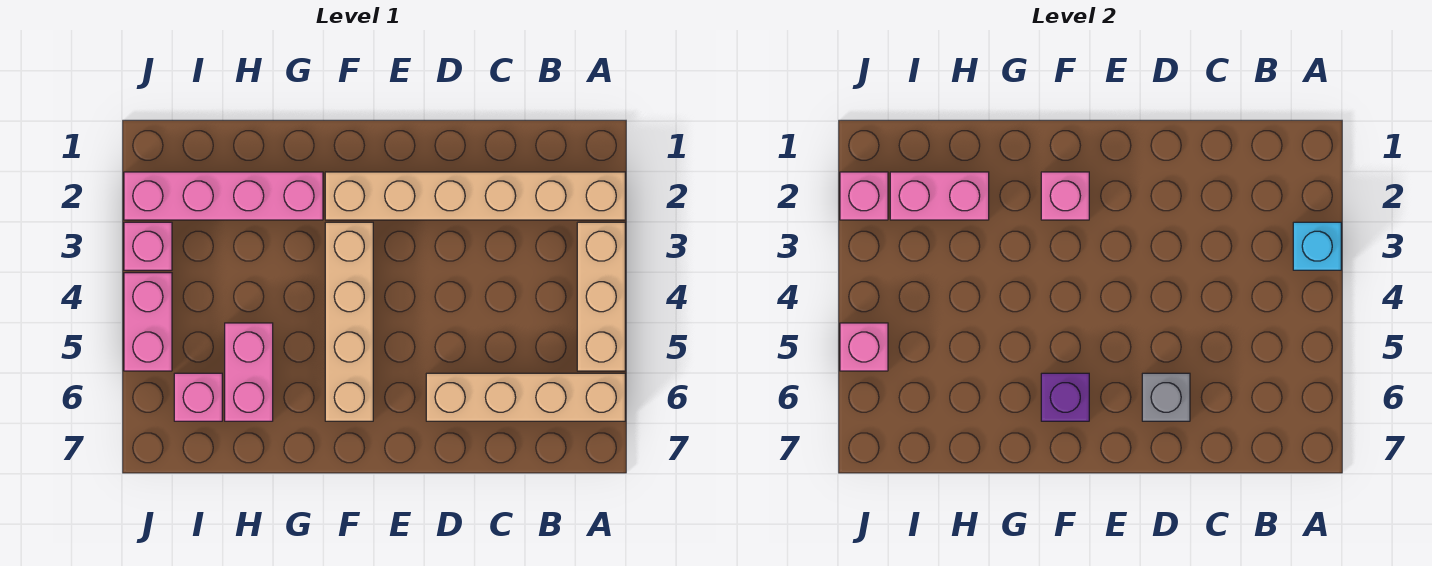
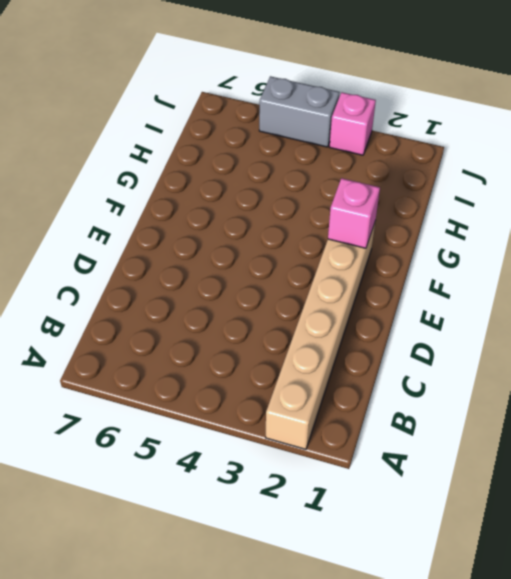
grey 1x2 brick [259,76,340,147] -> pink 1x2 brick [124,273,172,371]
none -> tan 1x3 brick [577,222,625,371]
none -> tan 1x4 brick [426,373,625,421]
none -> tan 1x4 brick [325,222,373,421]

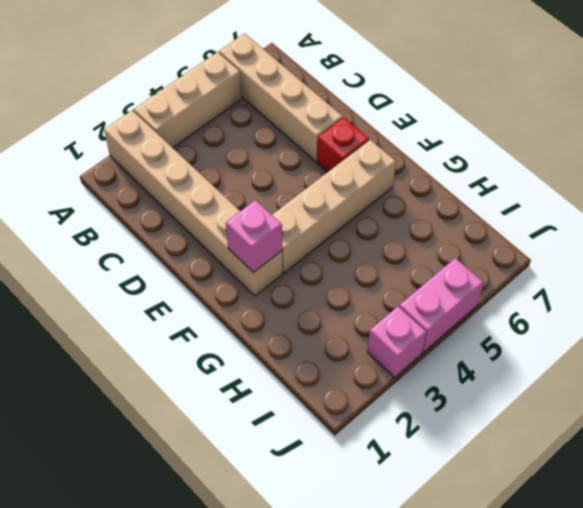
red 1x1 brick [317,118,369,172] -> none
none -> pink 1x4 brick [124,172,323,220]
none -> pink 1x2 brick [225,323,273,421]
none -> pink 1x1 brick [174,373,222,421]

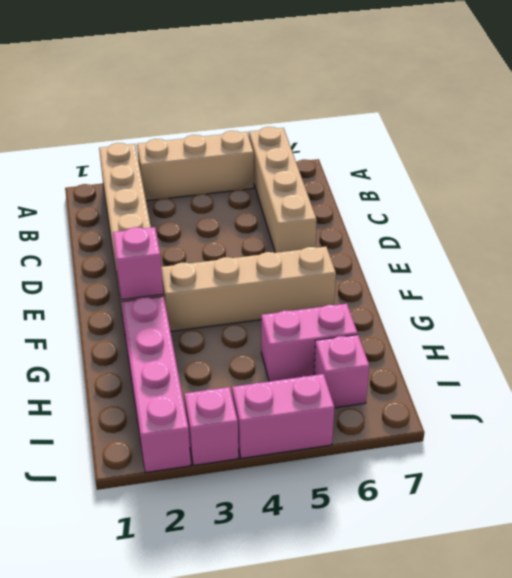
none -> cyan 1x1 brick [1293,222,1341,270]
none -> grey 1x1 brick [1142,373,1190,421]
none -> purple 1x1 brick [1041,373,1089,421]

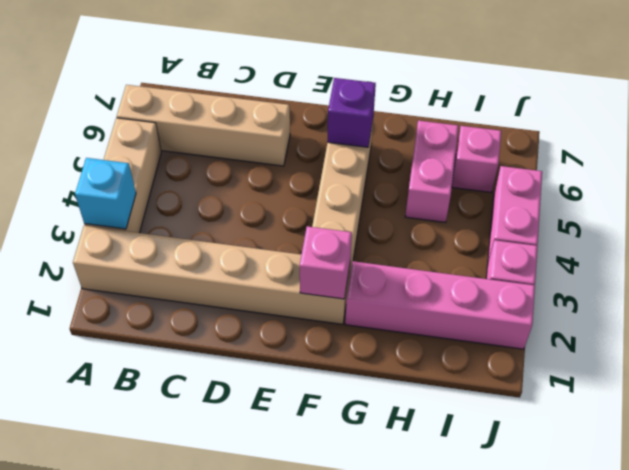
none -> grey 1x1 brick [1142,373,1190,421]
none -> pink 1x2 brick [890,172,989,220]
none -> pink 1x1 brick [840,172,888,220]

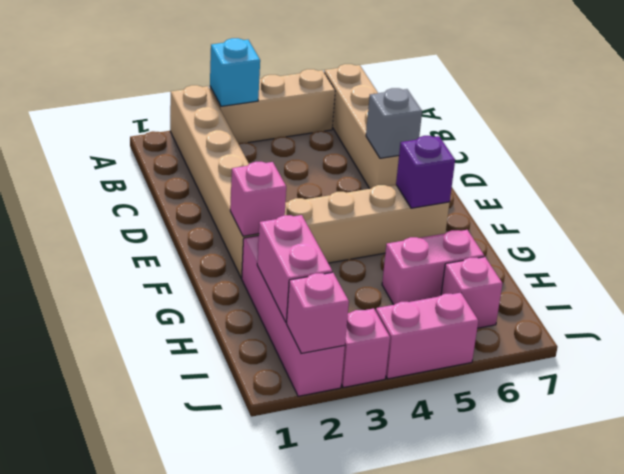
none -> pink 1x1 brick [840,323,888,371]

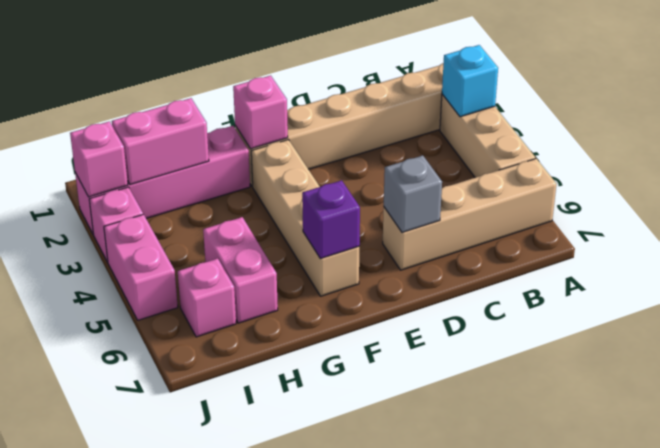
none -> pink 1x1 brick [840,323,888,371]

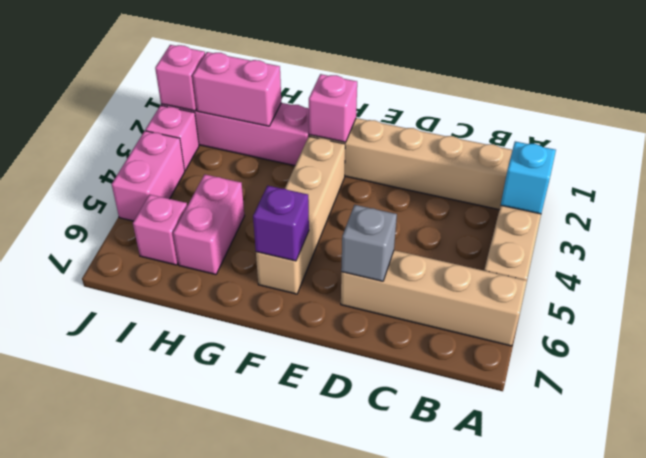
none -> pink 1x1 brick [840,323,888,371]

